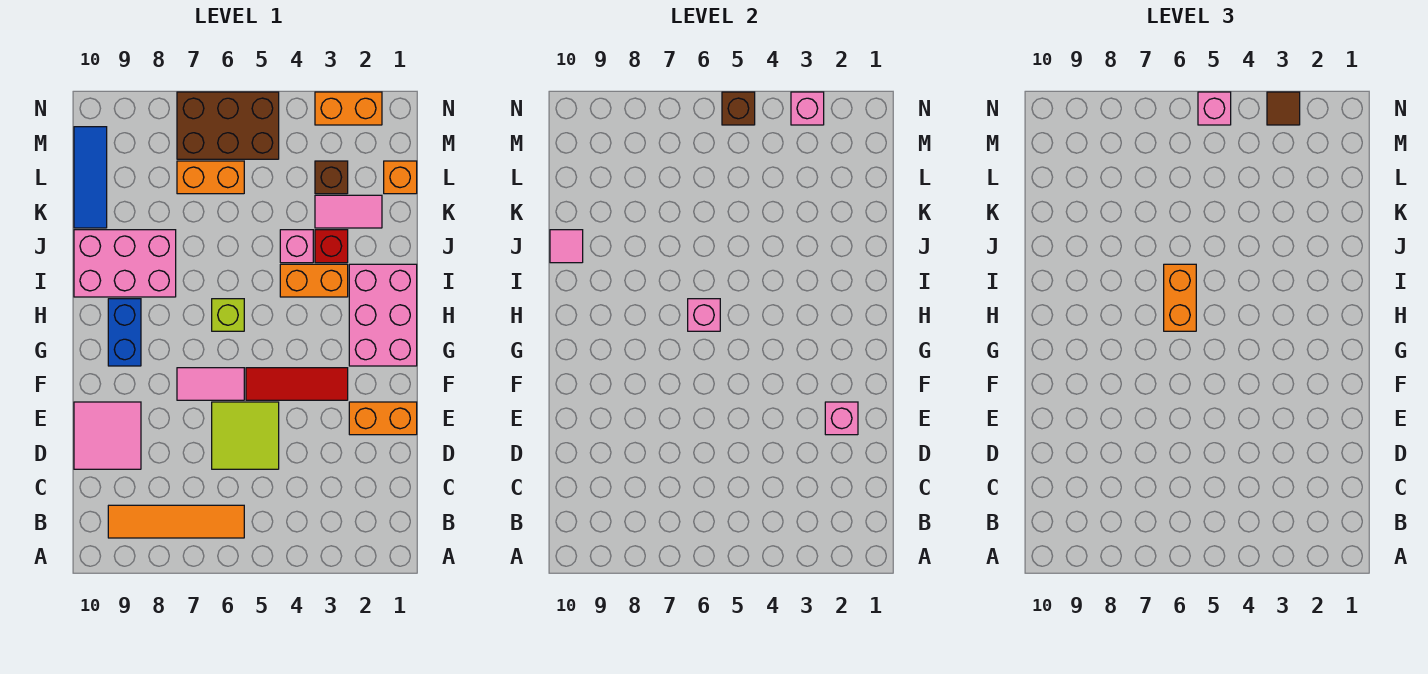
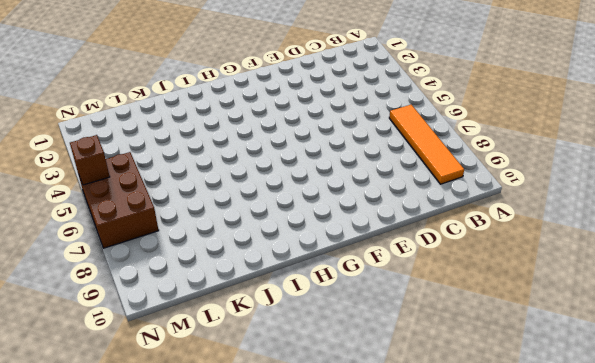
none -> lime 2x2 tile [212,402,279,469]
none -> pink 2x2 tile [74,402,141,469]
none -> orange 1x2 brick [349,402,417,435]

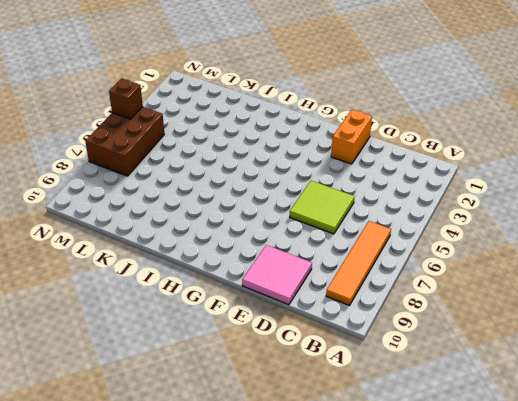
none -> red 1x3 tile [246,368,348,400]
none -> pink 1x2 tile [177,368,244,400]
none -> pink 2x3 brick [349,264,417,366]

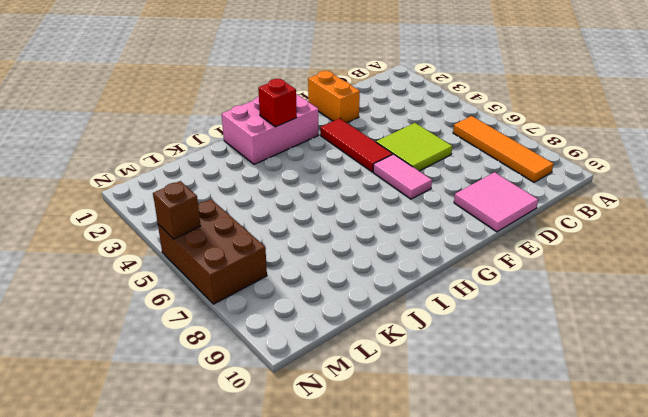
red 1x1 brick [258,79,297,127] -> red 1x1 brick moved to [315,230,348,263]
none -> blue 1x2 brick [108,299,141,366]
none -> lime 1x1 brick [212,299,244,331]
none -> orange 1x2 brick [280,264,348,297]

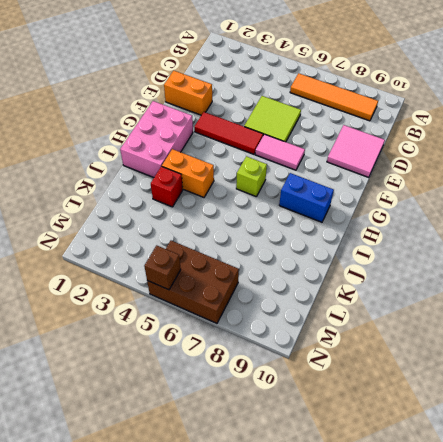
blue 1x2 brick [279,173,334,222] -> blue 1x2 brick turned to [108,299,141,366]
none -> pink 2x3 brick [74,230,176,297]
none -> pink 1x1 brick [280,230,313,263]
none -> pink 1x2 tile [315,195,382,228]

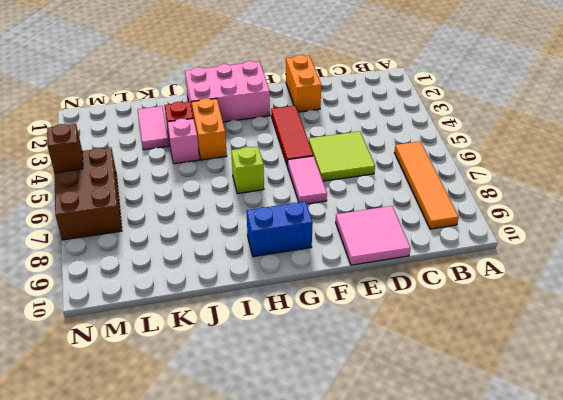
none -> pink 2x3 brick [74,230,176,297]
none -> blue 1x3 tile [74,127,107,228]
none -> orange 1x1 brick [384,161,417,194]

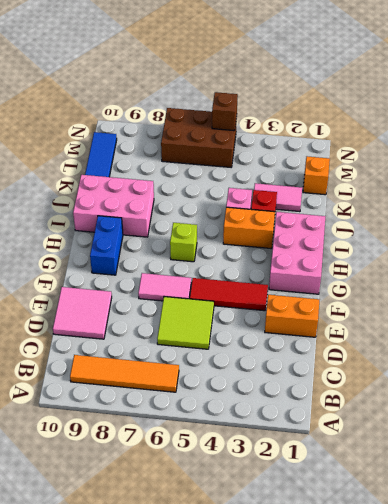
none -> brown 1x1 brick [315,161,348,194]
none -> orange 1x2 brick [177,161,244,194]
none -> orange 1x2 brick [315,92,382,125]

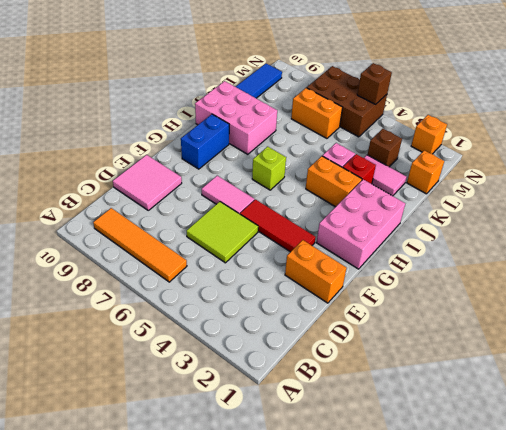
orange 1x1 brick [411,115,447,154] -> orange 1x2 brick [315,92,382,125]
none -> pink 1x1 brick [825,402,858,435]
none -> pink 1x1 brick [688,299,720,331]
none -> pink 1x1 tile [550,230,583,263]

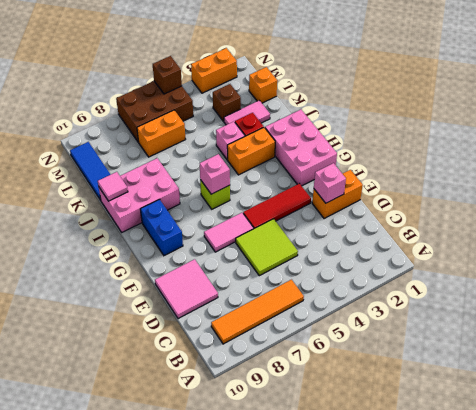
none -> pink 1x1 brick [791,92,824,125]
none -> orange 1x2 brick [1164,264,1196,331]
none -> brown 1x1 tile [1267,92,1300,125]

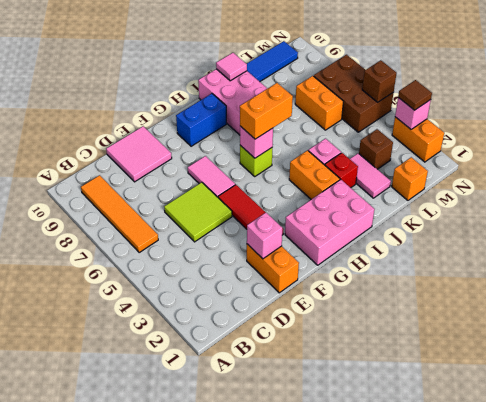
none -> pink 1x1 brick [1198,92,1231,125]

